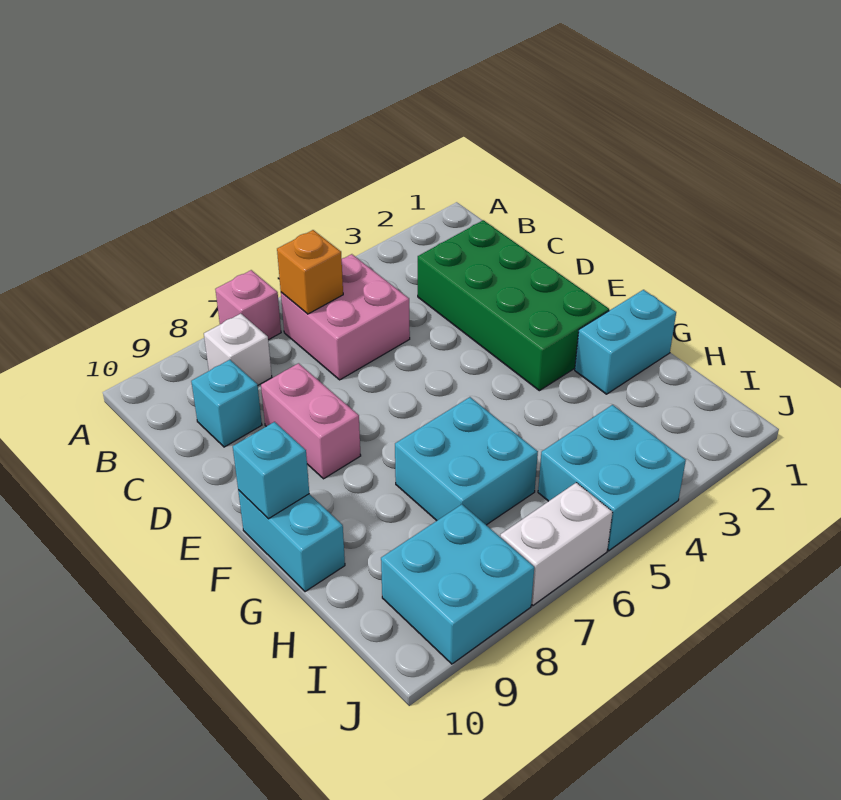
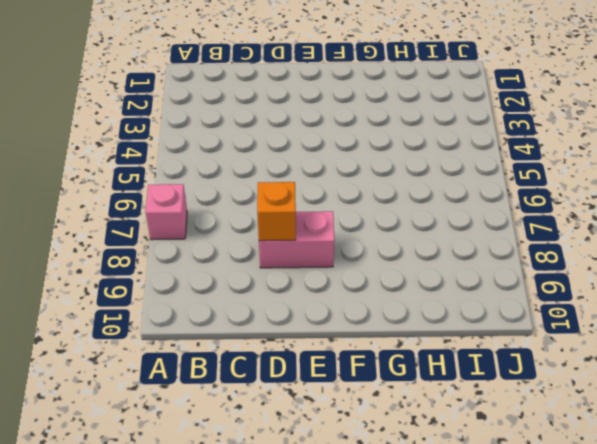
orange 1x1 brick [257,182,296,241] -> orange 1x1 brick moved to [277,230,343,314]
none -> pink 2x2 brick [281,254,410,380]
none -> white 1x1 brick [204,314,272,385]
none -> green 2x4 brick [418,220,609,391]

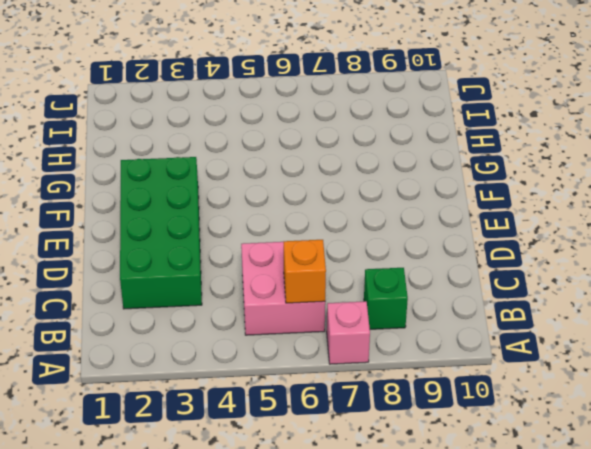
green 1x1 brick [364,268,408,329] -> white 1x1 brick [204,314,272,385]
none -> cyan 1x1 brick [191,360,262,447]
none -> pink 1x2 brick [261,363,361,479]
none -> cyan 1x2 brick [238,490,345,592]

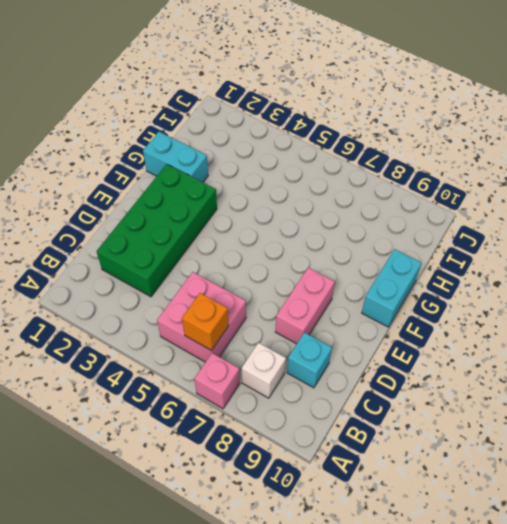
none -> cyan 2x2 brick [395,397,538,525]
none -> cyan 2x2 brick [538,405,686,551]
none -> cyan 2x2 brick [381,504,534,664]

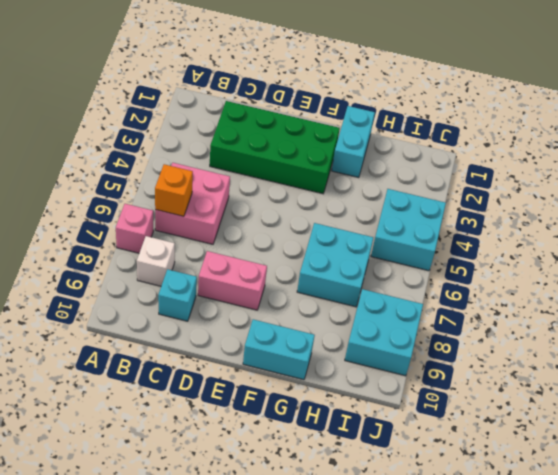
none -> white 1x2 brick [500,482,613,605]
none -> cyan 1x1 brick [233,422,309,519]

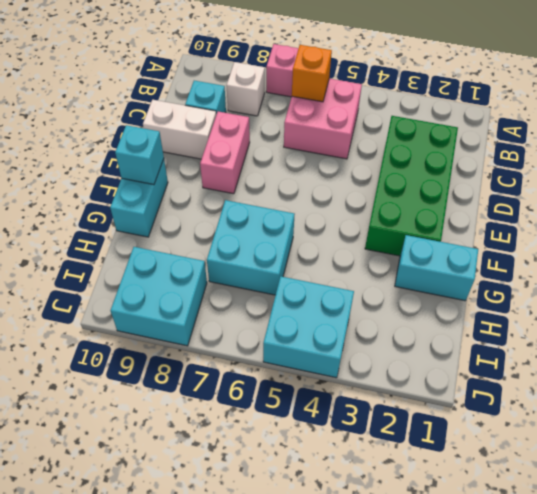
white 1x2 brick [143,100,216,159] -> white 1x2 brick moved to [500,482,613,605]

